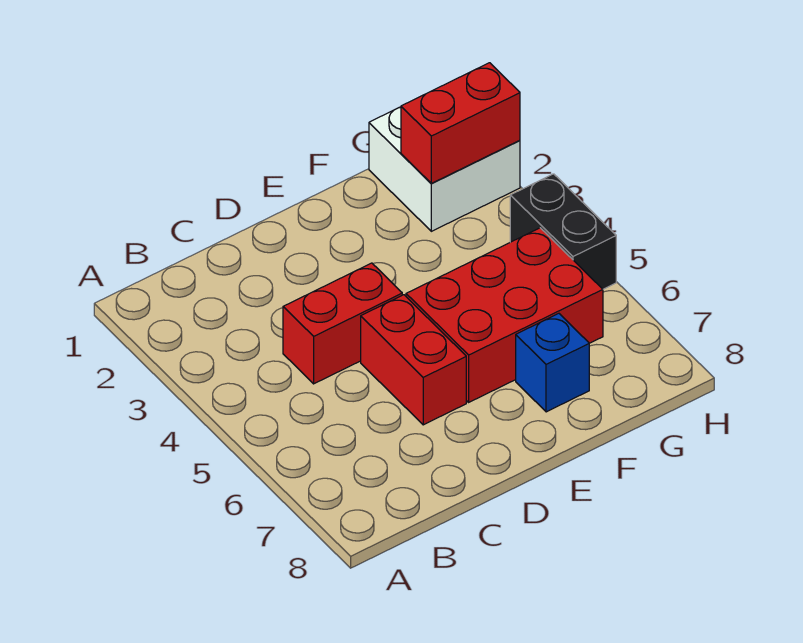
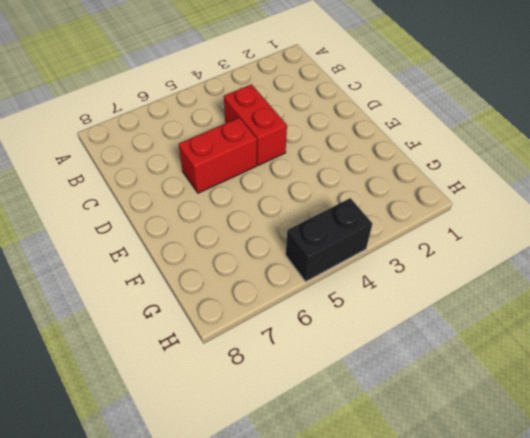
none -> red 2x3 brick [406,228,603,402]
none -> blue 1x1 brick [516,313,589,412]

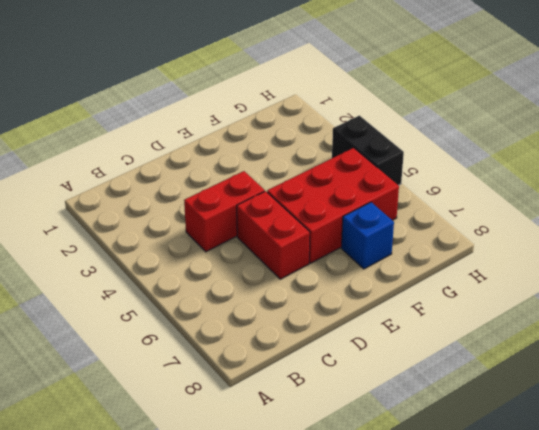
none -> white 2x2 brick [369,107,520,231]
none -> red 1x2 brick [401,63,520,183]

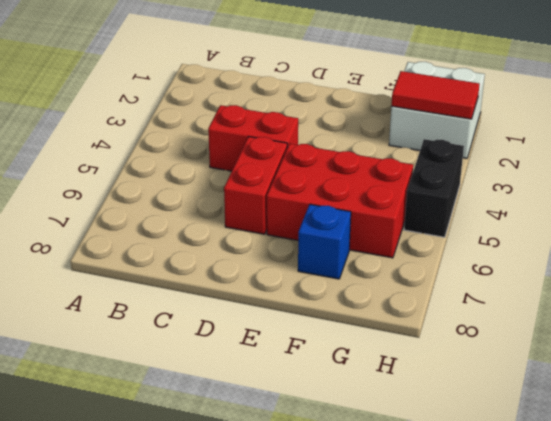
red 1x2 tile [392,71,480,119] -> red 1x2 brick [401,63,520,183]

